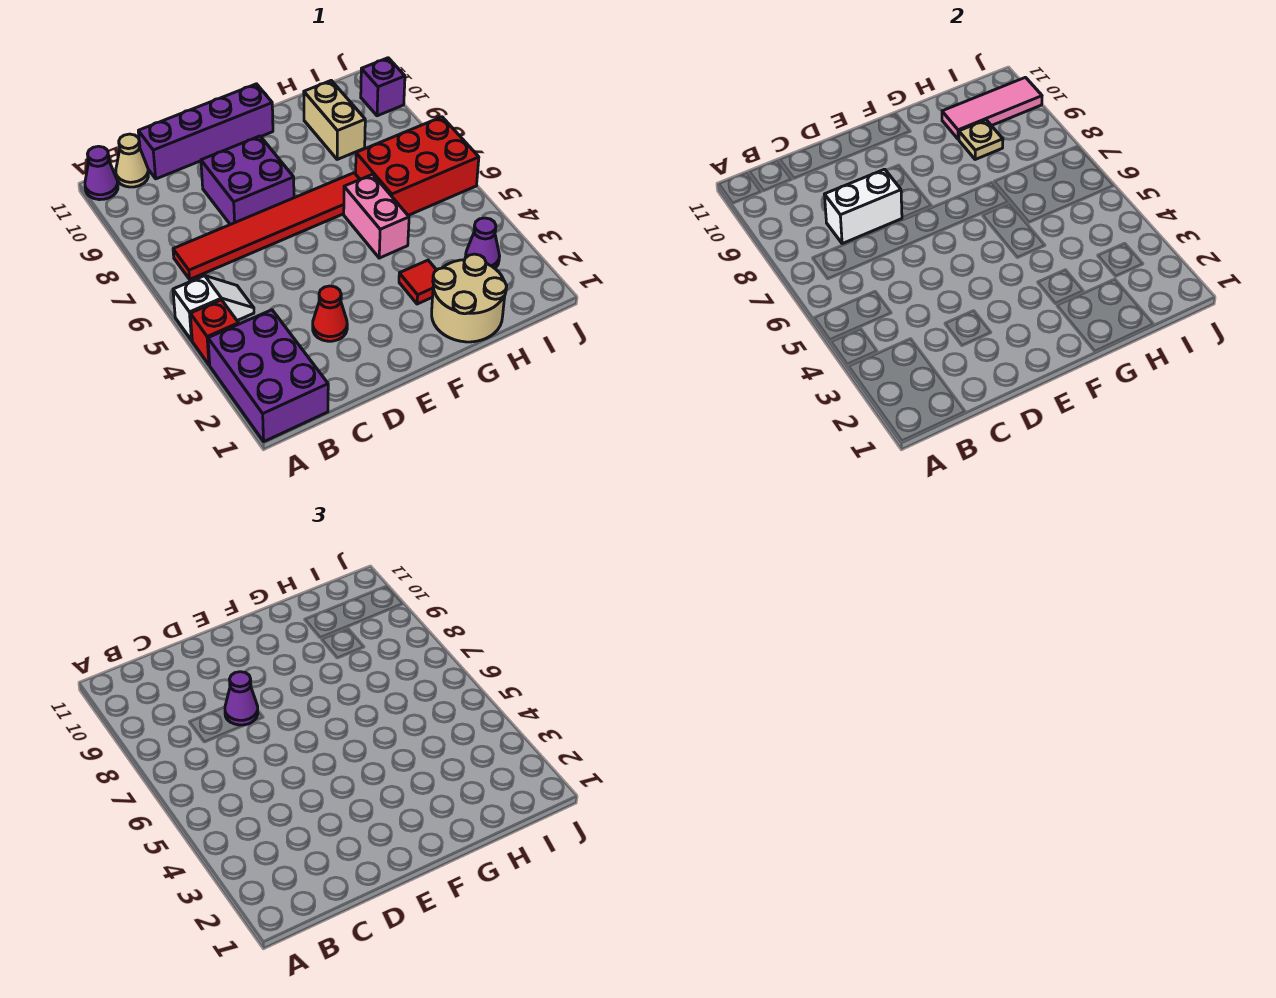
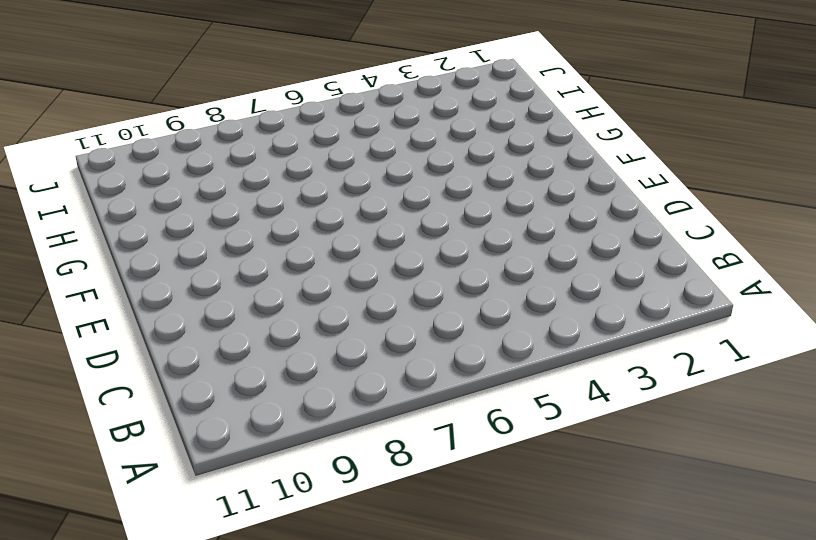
none -> purple 2x3 brick [208,310,328,441]
none -> red 1x1 brick [190,300,239,365]
none -> white 1x2 slope [173,276,254,340]

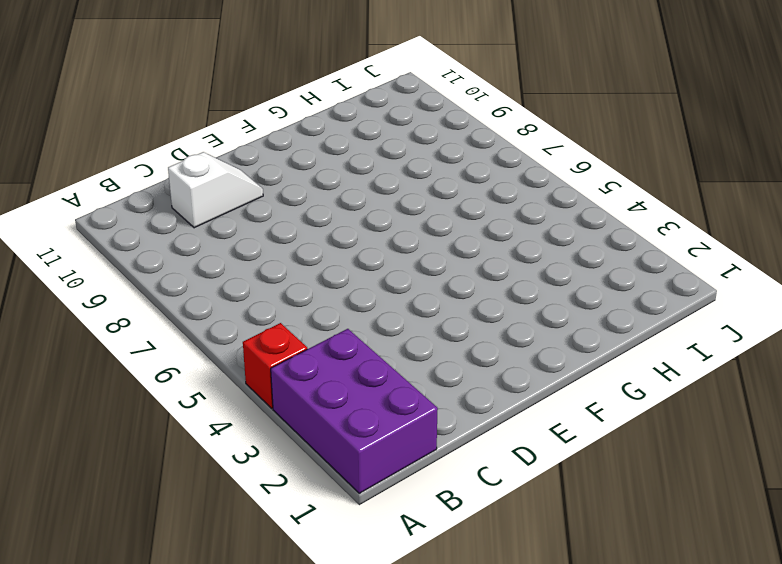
white 1x2 slope [168,152,263,228] -> white 1x2 slope moved to [173,276,254,340]
none -> purple 1x1 cone [85,146,118,200]
none -> red 1x6 tile [173,173,360,279]
none -> tan 1x1 cone [116,134,148,187]

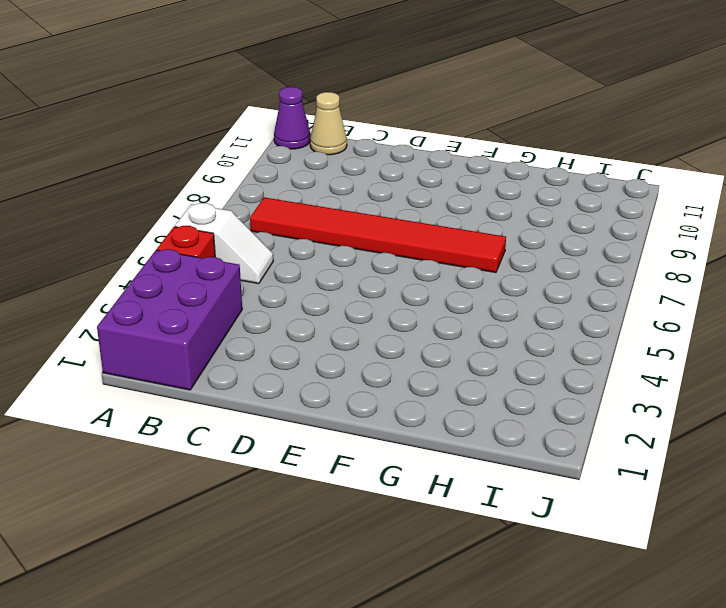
none -> purple 1x4 brick [138,84,273,179]
none -> red 1x1 cone [313,286,347,341]
none -> purple 2x2 brick [201,136,294,225]

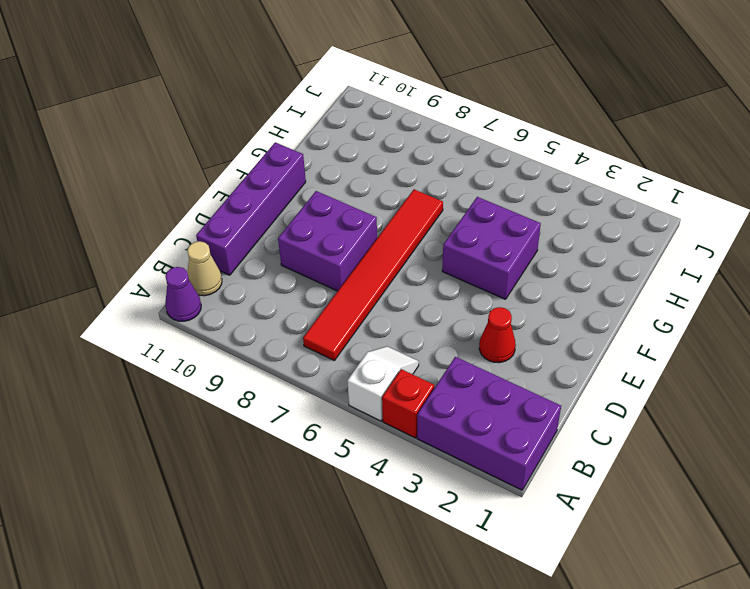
purple 2x2 brick [442,197,541,299] -> pink 1x2 brick [344,174,409,258]
none -> tan 2x2 round brick [432,254,507,342]
none -> red 1x1 tile [399,260,436,304]
none -> red 2x3 brick [356,117,479,215]

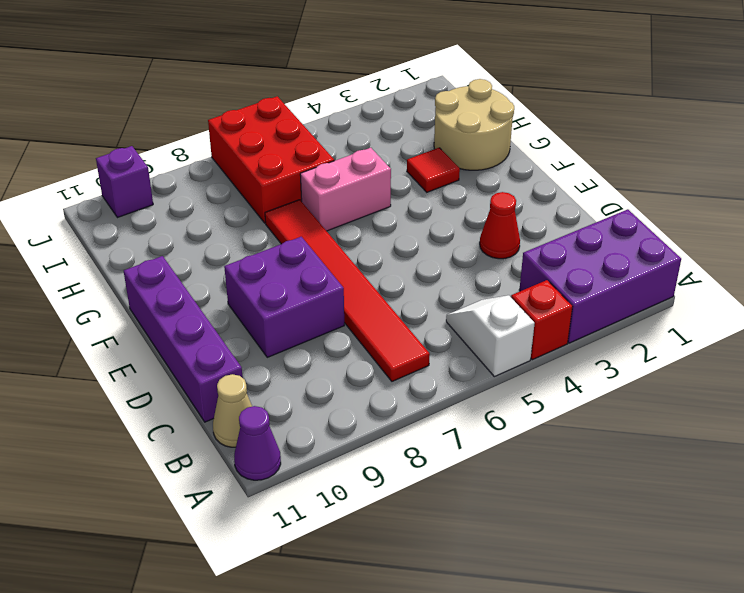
none -> tan 1x2 brick [304,81,365,159]
none -> purple 1x1 cone [465,218,500,268]
none -> white 1x2 brick [824,169,902,244]

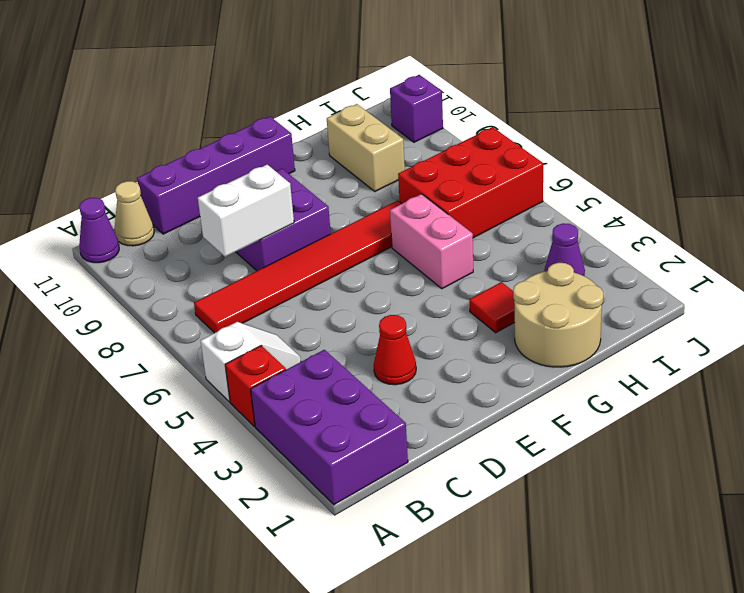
none -> tan 1x1 plate [959,120,1003,159]
none -> pink 1x3 tile [942,77,1042,139]
none -> purple 1x1 cone [225,672,258,725]

